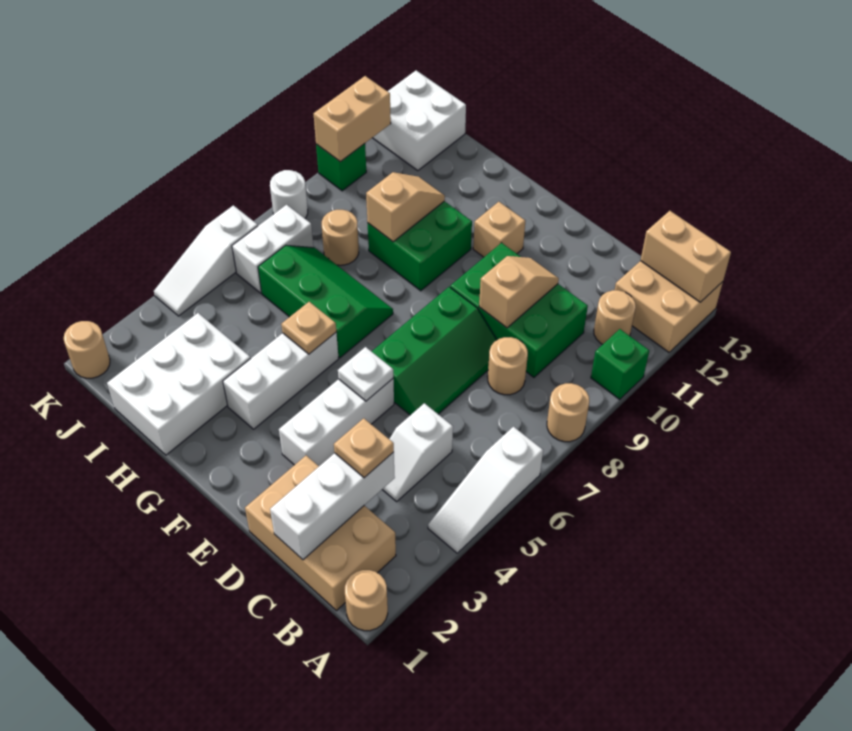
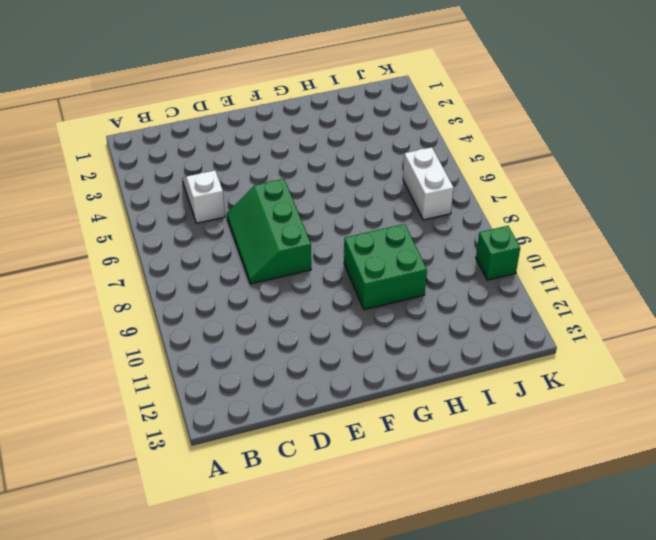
none -> tan 1x1 round brick [345,570,388,631]
none -> white 1x3 slope [428,427,543,553]
none -> tan 1x1 round brick [547,383,589,442]
none -> green 1x1 brick [591,329,649,399]

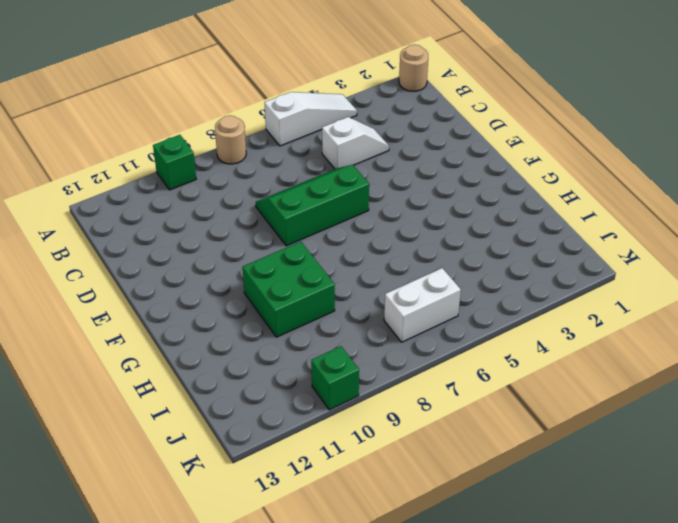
none -> tan 2x2 brick [615,261,723,352]
none -> tan 2x3 brick [245,456,396,611]
none -> tan 1x1 round brick [594,290,636,344]
none -> tan 1x1 round brick [488,337,528,395]

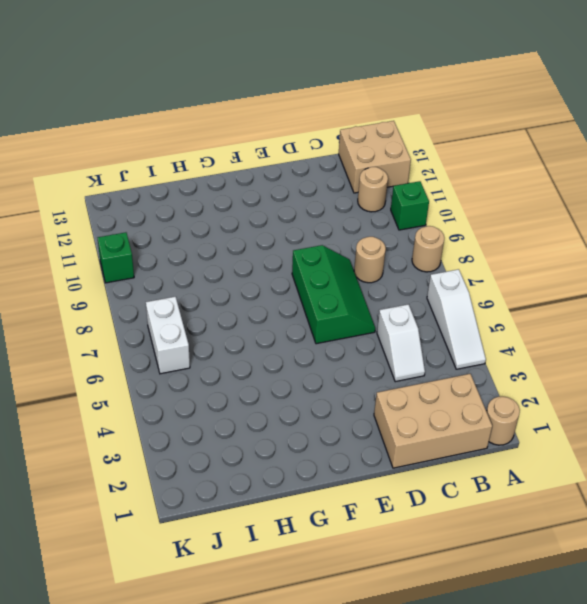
none -> green 2x3 brick [450,243,588,377]
none -> white 1x3 brick [279,379,394,466]
none -> tan 1x1 brick [473,202,525,257]
none -> white 1x3 brick [223,333,339,429]

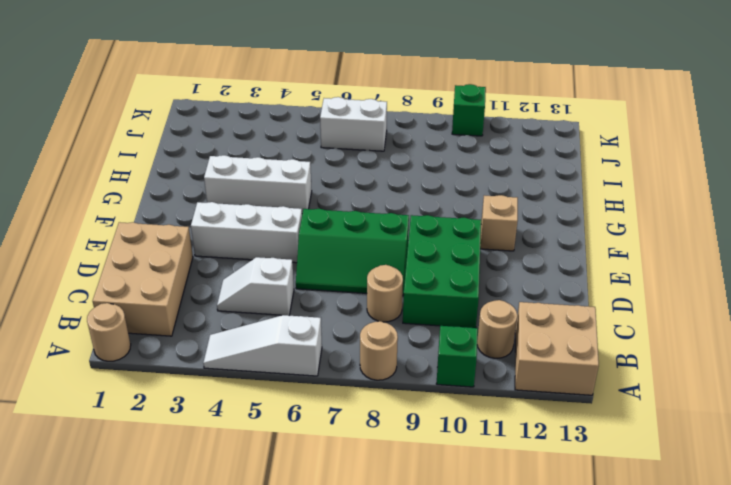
none -> green 2x3 slope [258,245,393,358]
none -> green 2x2 brick [368,201,472,291]
none -> white 2x3 brick [107,313,251,455]
none -> tan 1x1 round brick [322,210,359,265]

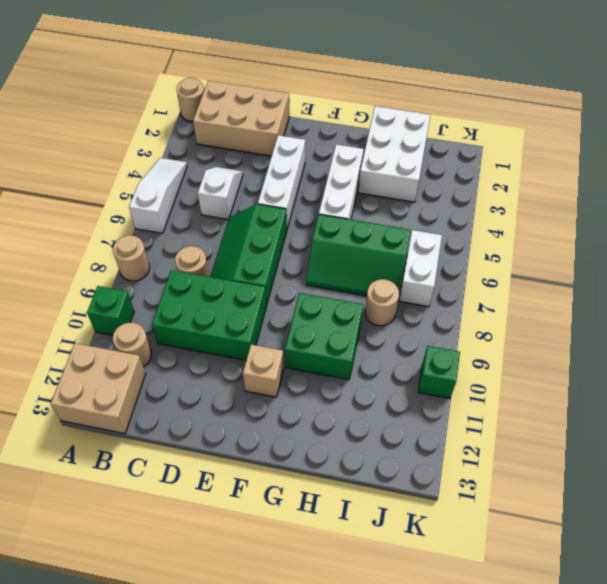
none -> white 2x2 brick [373,71,466,171]
none -> tan 1x1 round brick [64,321,110,378]
none -> white 1x3 slope [154,205,258,316]
none -> white 1x1 round brick [270,170,308,218]

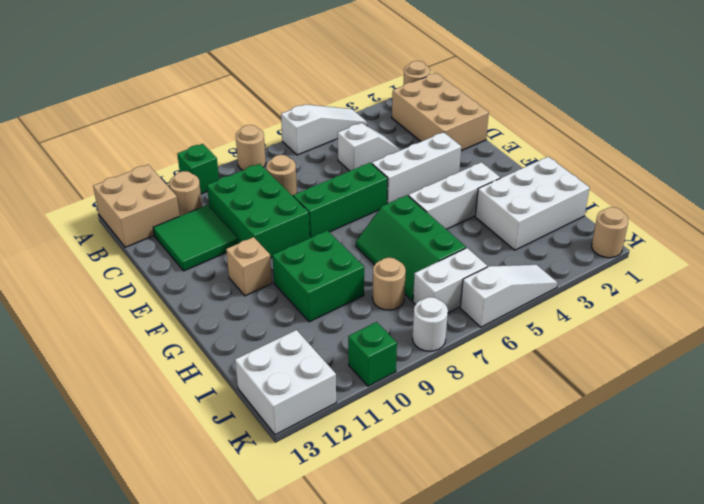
green 2x2 tile [153,205,239,271] -> none
none -> tan 1x2 brick [641,211,731,302]
none -> white 1x3 brick [270,452,395,560]
none -> tan 1x2 slope [479,256,559,328]
none -> white 1x1 plate [338,347,393,401]

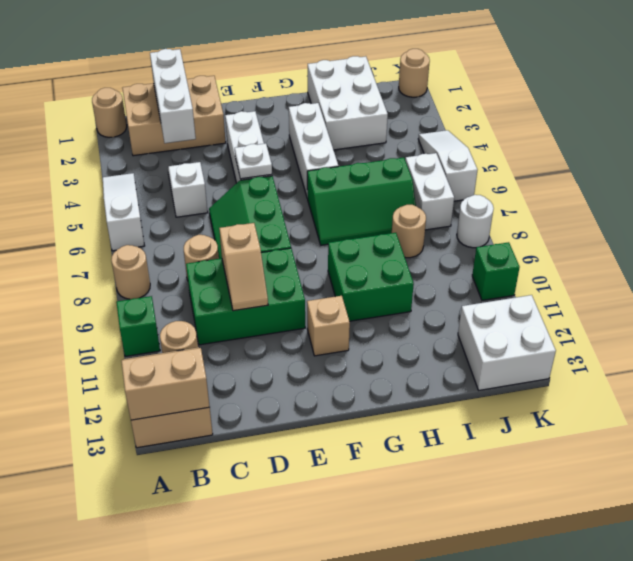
none -> tan 1x1 plate [281,302,336,354]
none -> tan 1x2 slope [366,172,445,242]
none -> tan 1x2 brick [314,76,391,162]
none -> tan 1x1 plate [334,418,394,478]

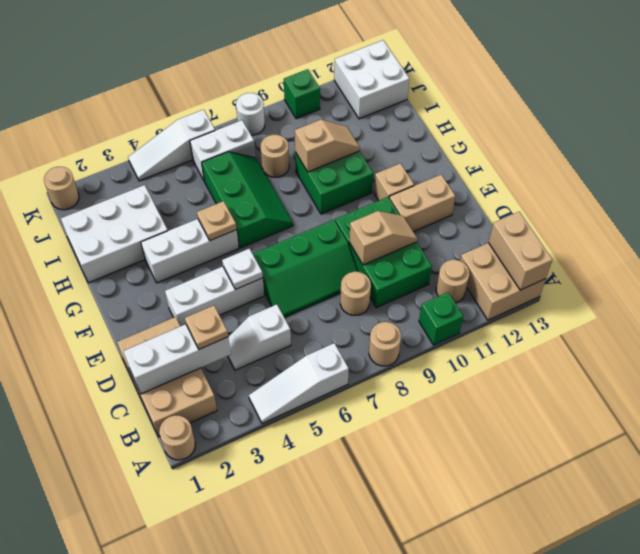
tan 1x2 brick [389,175,455,232] -> tan 1x2 brick moved to [314,76,391,162]

